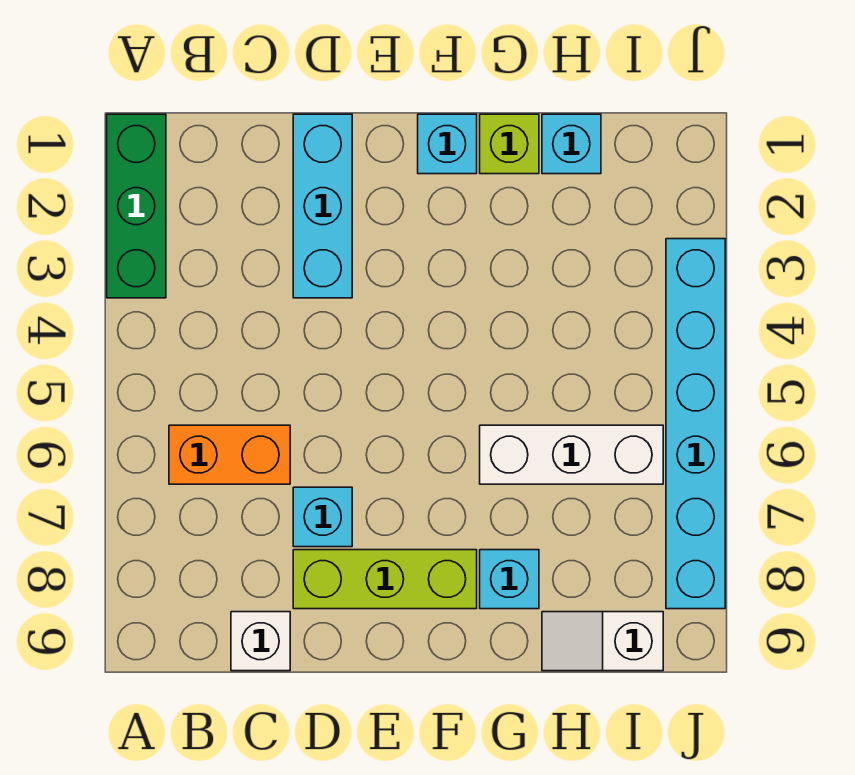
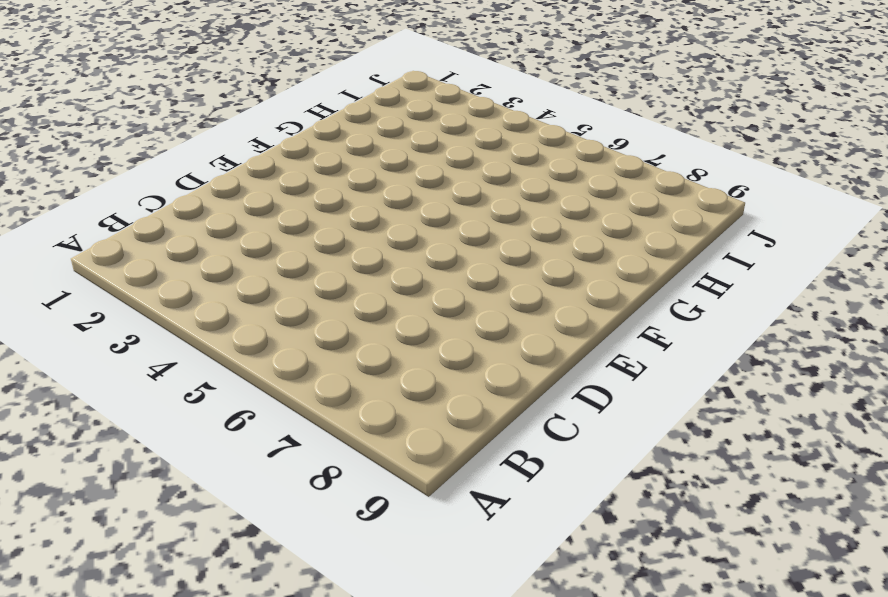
none -> green 1x3 brick [107,114,166,298]
none -> orange 1x2 brick [169,425,290,484]
none -> white 1x1 brick [231,612,290,671]

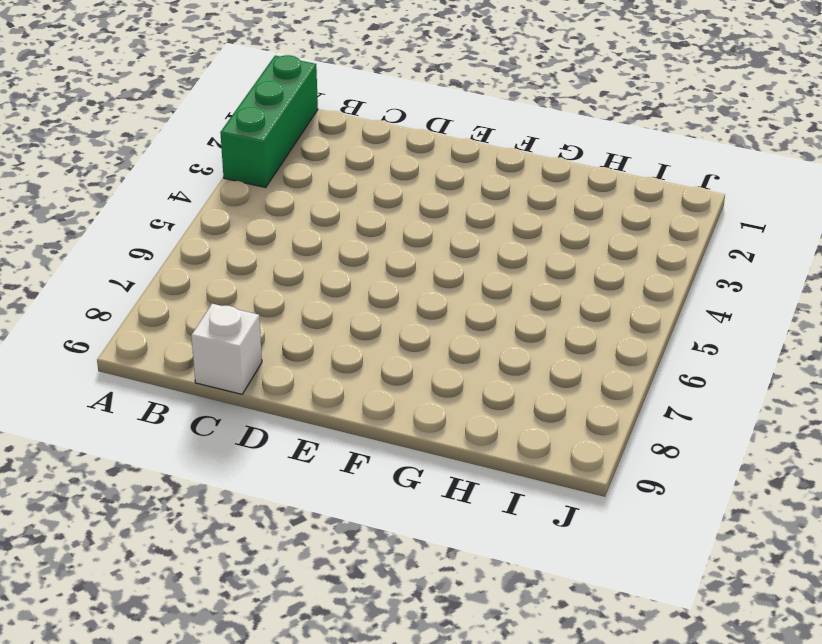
none -> orange 1x2 brick [169,425,290,484]
none -> cyan 1x3 brick [293,114,352,298]
none -> cyan 1x1 brick [293,487,352,547]

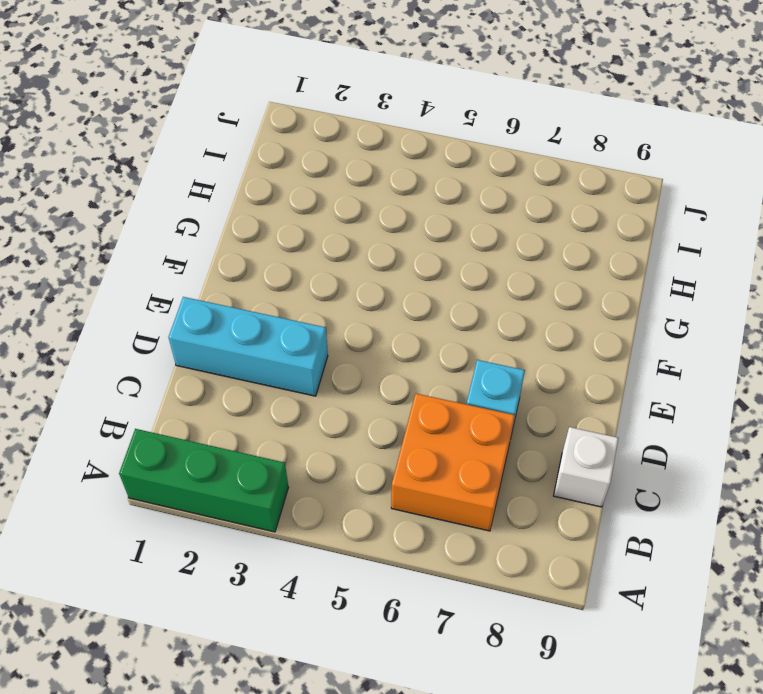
orange 2x2 brick [391,394,515,531] -> orange 1x2 brick [169,425,290,484]
none -> lime 1x3 brick [293,550,477,609]
none -> cyan 1x1 brick [418,114,477,174]
none -> lime 1x1 brick [480,114,539,174]

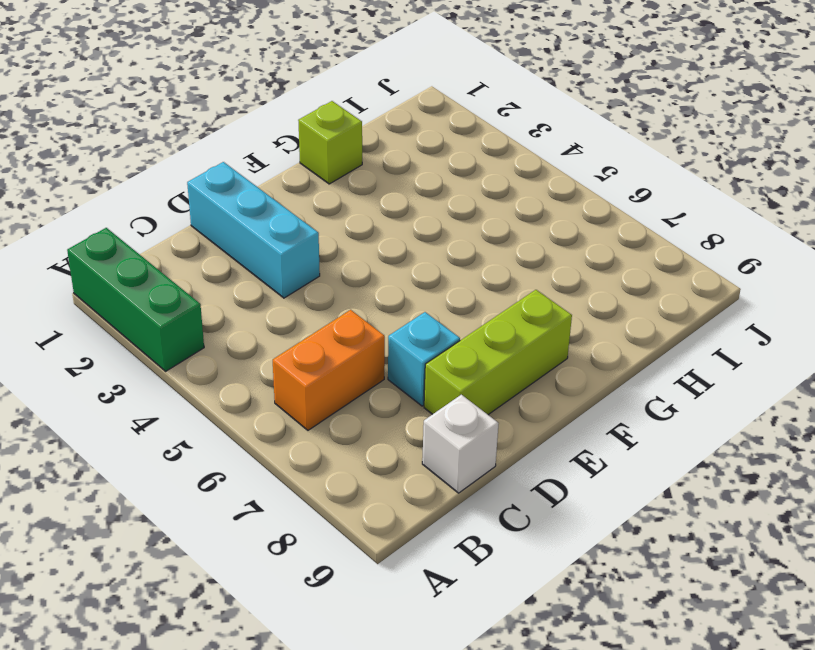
none -> cyan 1x1 brick [418,114,477,174]
none -> white 1x3 brick [480,425,663,484]
none -> cyan 1x1 brick [480,550,539,609]

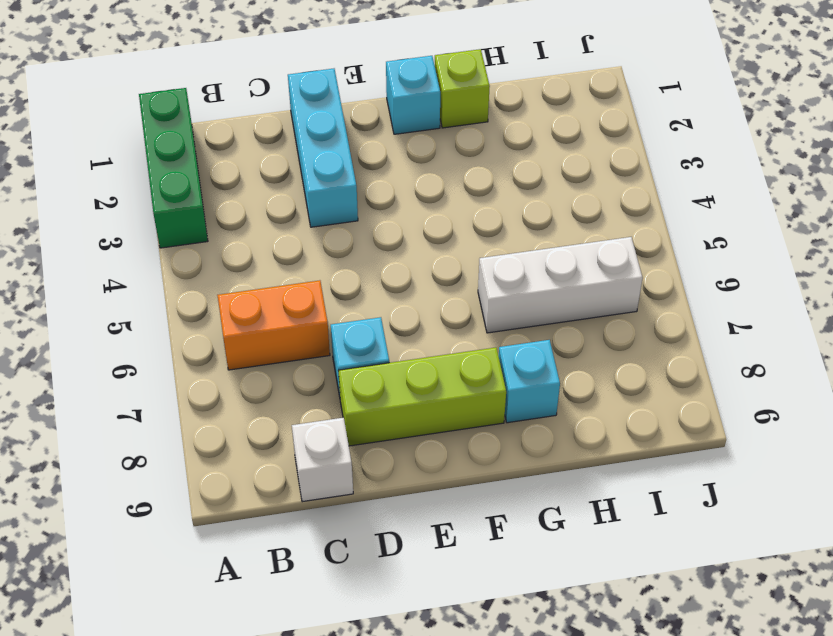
none -> cyan 1x1 brick [542,114,601,174]
none -> white 1x2 slope [542,612,663,671]
none -> cyan 1x6 brick [666,239,725,609]

